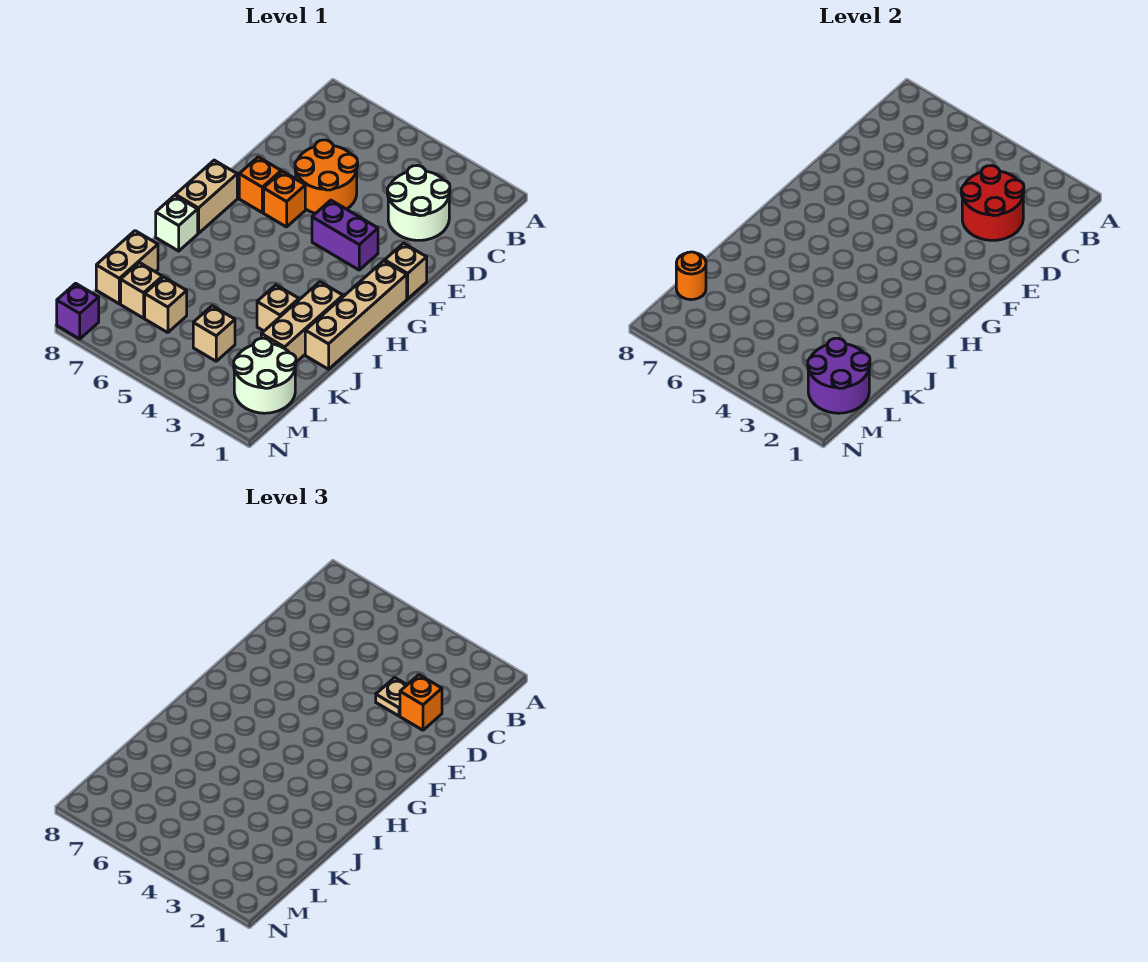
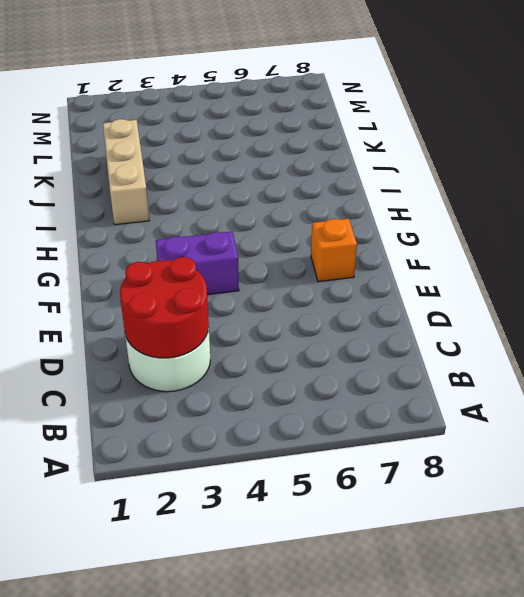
none -> orange 2x2 round brick [295,140,358,214]
none -> tan 1x1 brick [385,243,427,299]
none -> orange 1x1 brick [264,171,305,227]

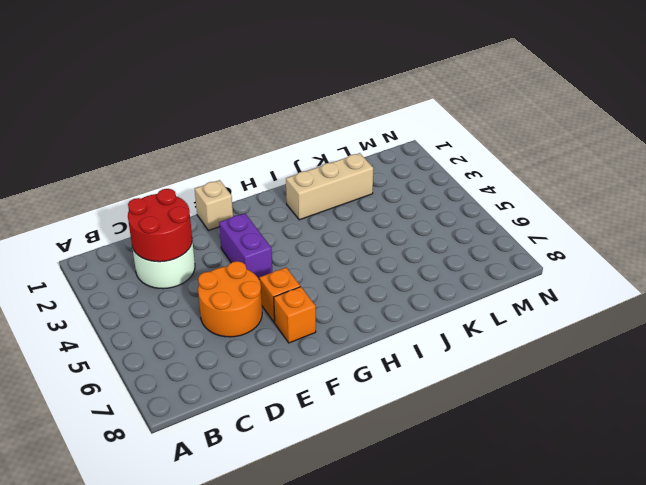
none -> tan 1x4 brick [305,261,407,369]
none -> tan 1x2 brick [175,160,237,233]
none -> white 1x1 brick [156,195,198,251]

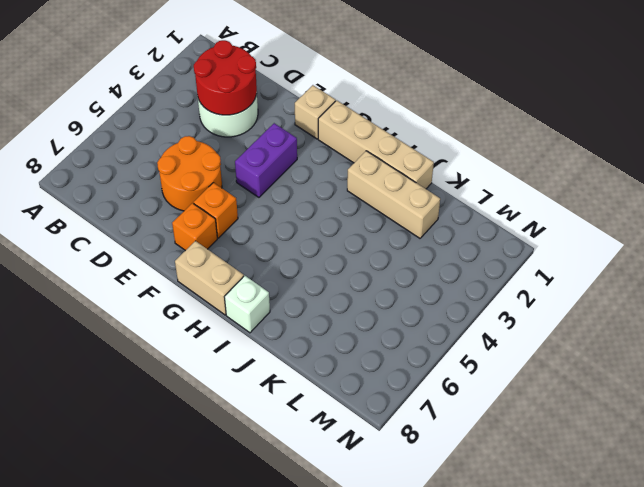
none -> tan 1x1 brick [257,285,299,331]
none -> tan 1x2 brick [96,231,158,304]
none -> white 2x2 round brick [234,338,296,413]

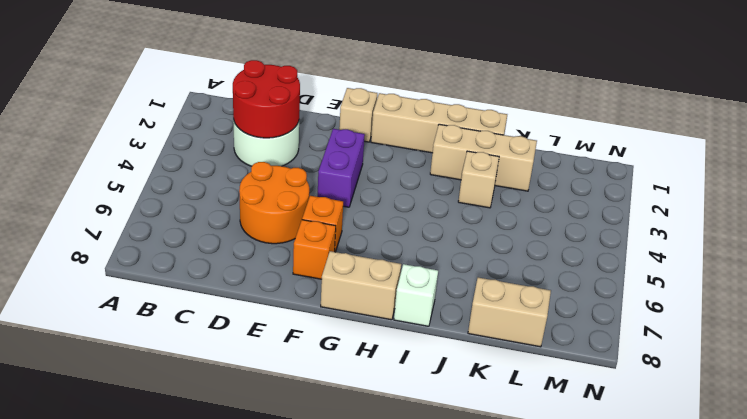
none -> white 2x2 round brick [234,338,296,413]
none -> tan 1x1 brick [193,306,235,361]
none -> tan 1x1 brick [145,277,187,333]

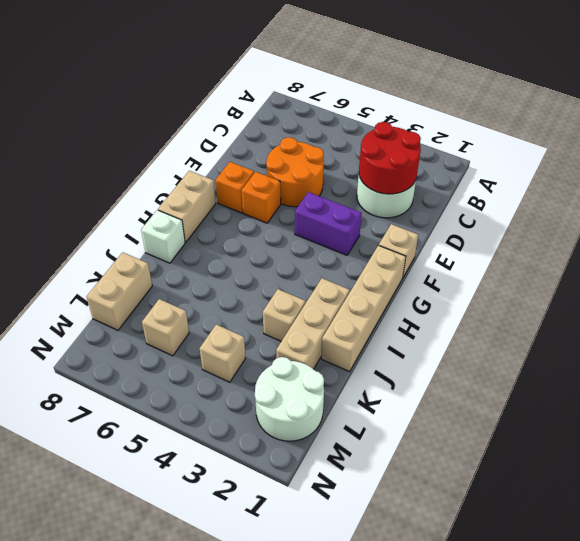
none -> tan 1x1 brick [121,263,162,318]
none -> purple 1x1 brick [57,283,99,339]
none -> purple 2x2 round brick [808,338,870,413]

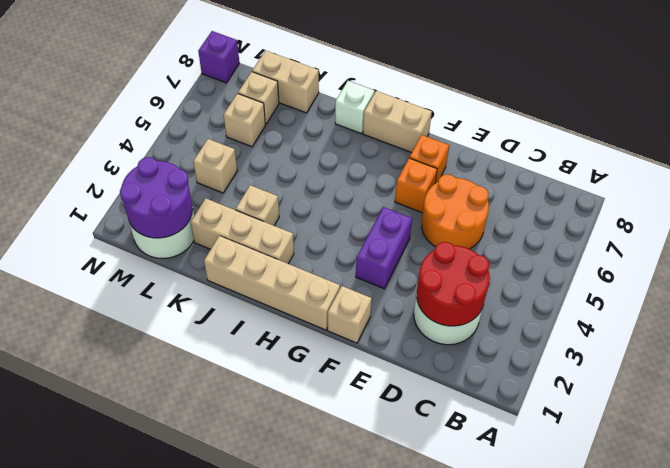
none -> orange 1x1 round brick [676,252,706,300]
none -> orange 1x1 brick [400,675,442,730]
none -> tan 1x1 plate [376,677,407,716]

